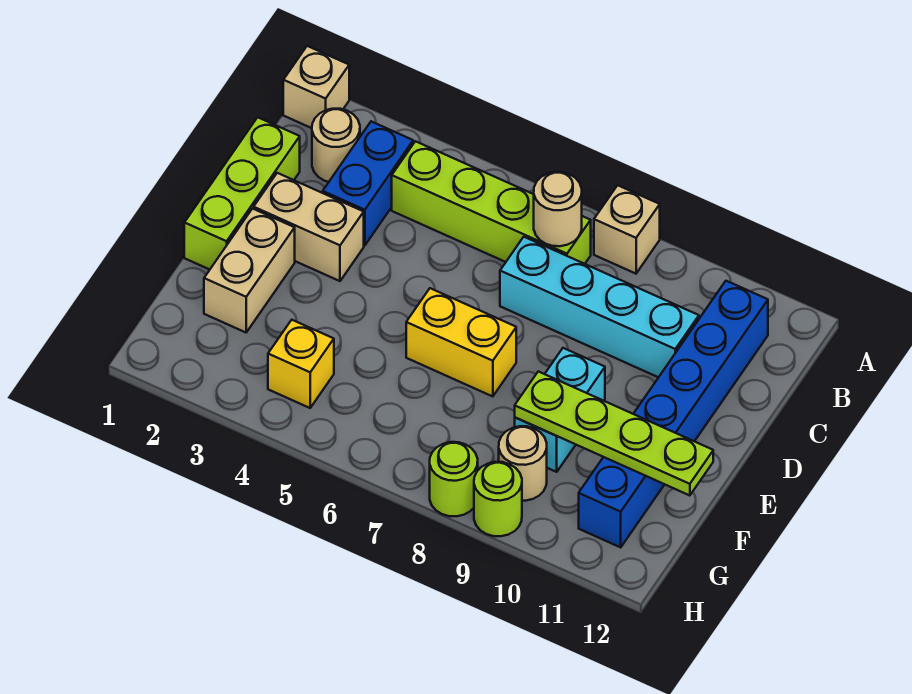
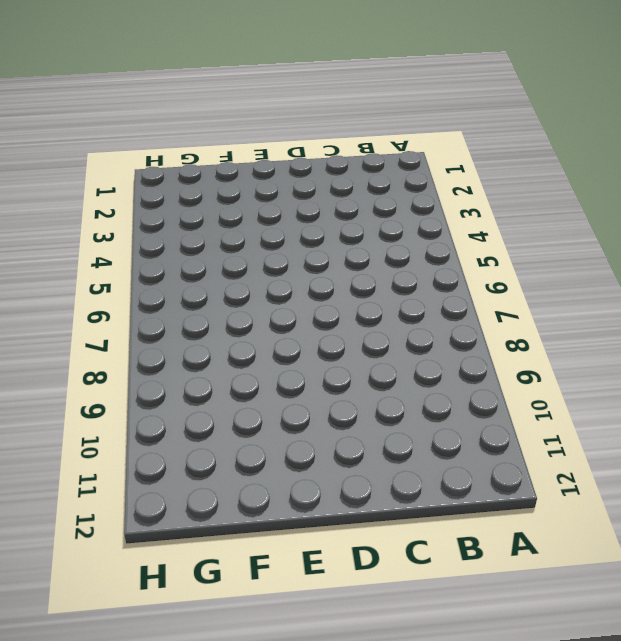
none -> tan 1x1 brick [283,46,349,128]
none -> tan 1x1 brick [594,185,660,274]
none -> tan 1x1 round brick [312,109,360,182]

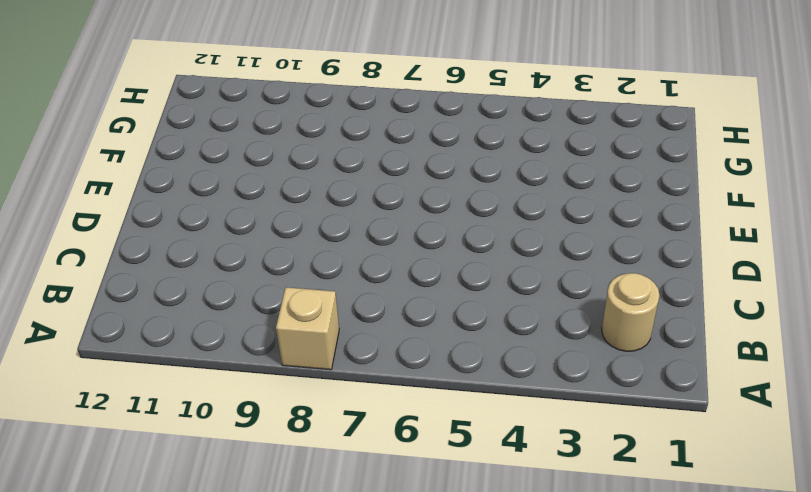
none -> tan 1x1 brick [283,46,349,128]
none -> blue 1x2 brick [323,121,413,246]
none -> lime 1x4 brick [392,141,591,264]

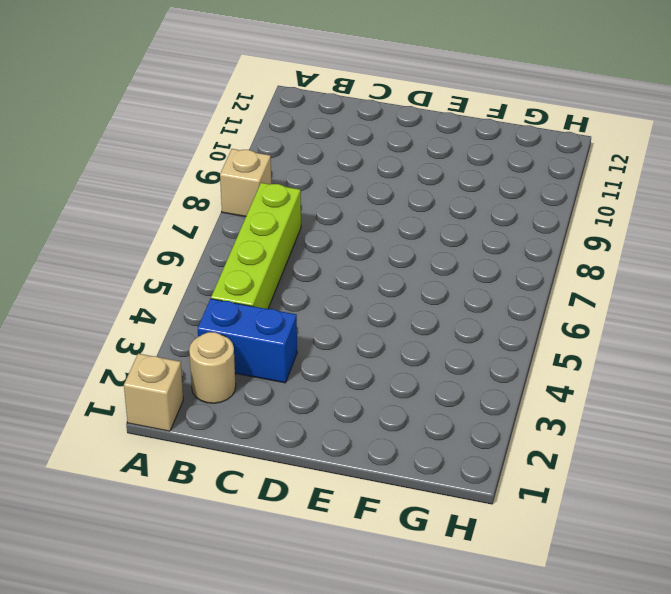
none -> blue 1x6 brick [579,281,768,547]
none -> lime 1x3 brick [184,117,300,270]
none -> cyan 1x4 brick [500,237,699,377]

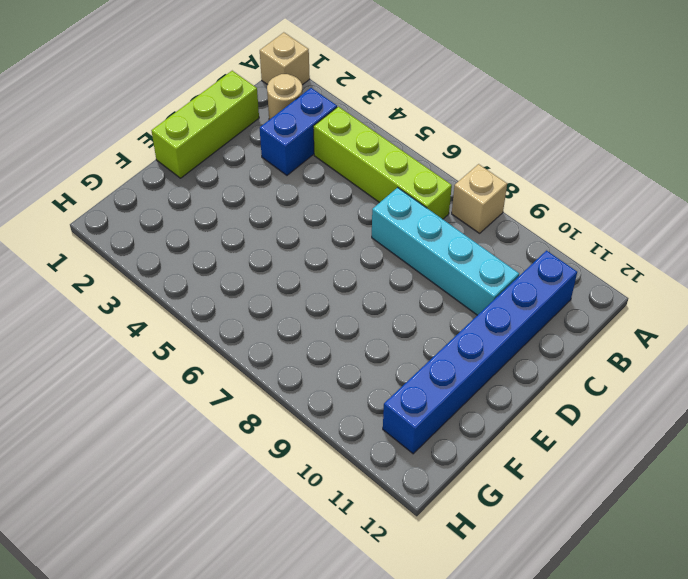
none -> tan 1x2 brick [254,173,364,281]
none -> tan 1x2 brick [204,209,295,332]
none -> yellow 1x2 brick [406,288,516,397]

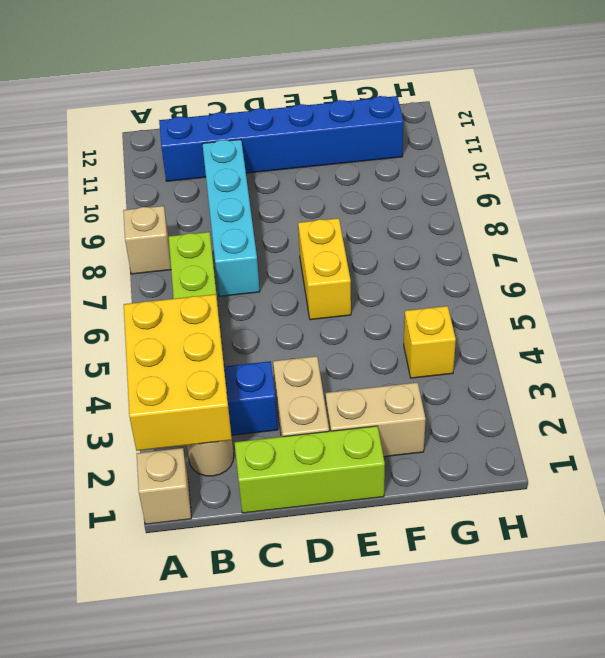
yellow 2x3 brick [124,294,232,451] -> none
none -> cyan 1x2 brick [515,348,605,472]
none -> tan 1x1 round brick [499,426,547,501]
none -> lime 1x1 round brick [430,442,478,516]

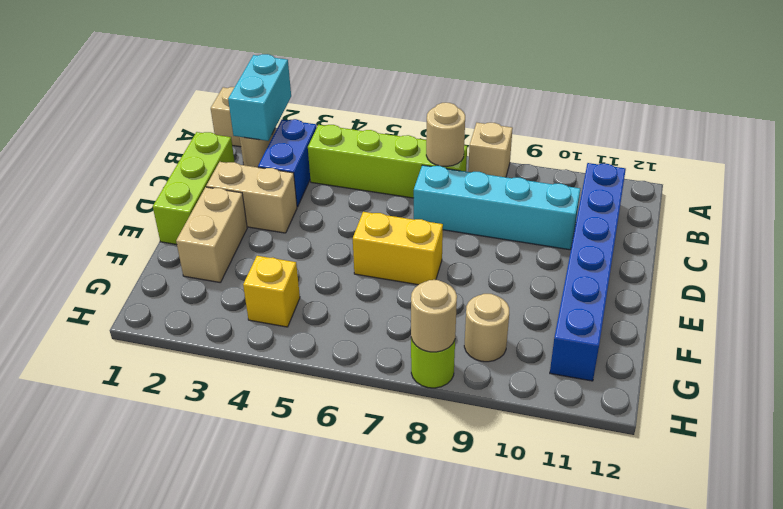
cyan 1x2 brick [228,54,291,141] -> cyan 1x2 brick moved to [515,348,605,472]
tan 1x1 round brick [411,280,457,352] -> none
none -> lime 1x1 round brick [474,462,522,536]
none -> lime 1x4 plate [515,372,713,496]

